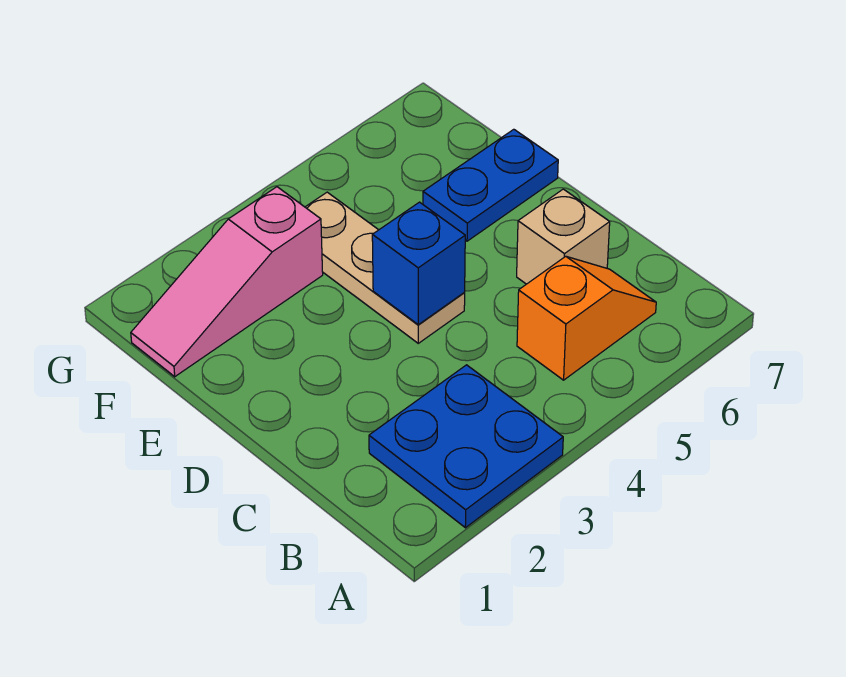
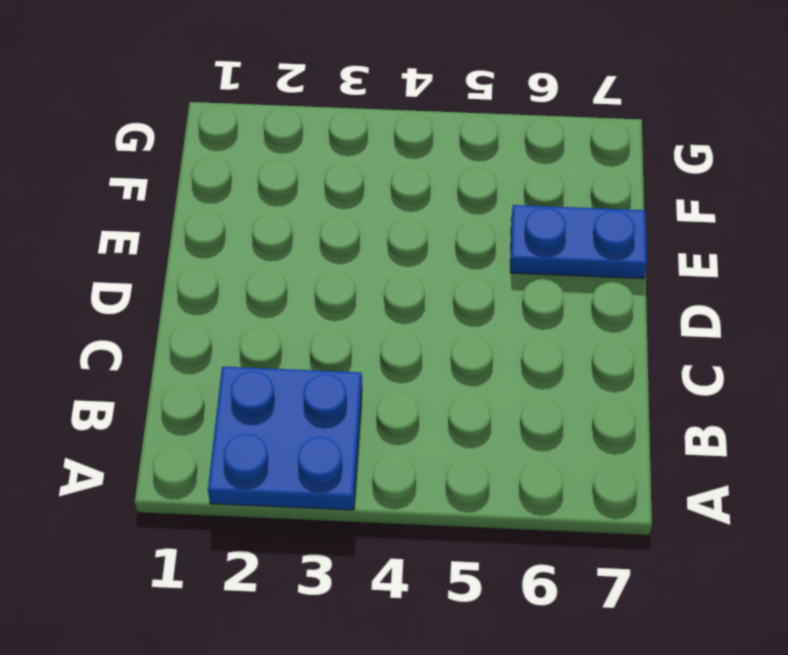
none -> orange 1x2 slope [517,256,656,380]
none -> tan 1x1 brick [517,189,610,284]

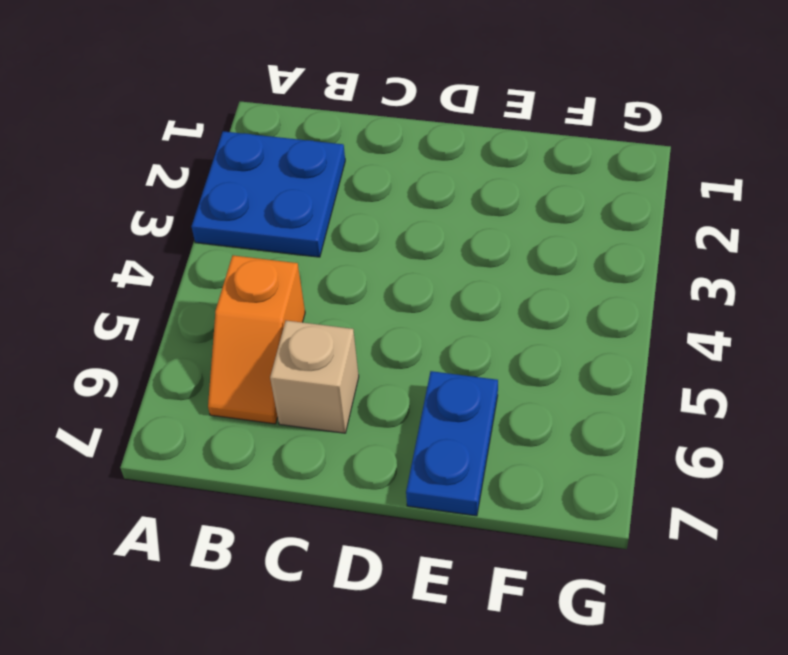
none -> tan 1x3 plate [305,192,465,343]
none -> pink 1x3 slope [131,187,323,377]

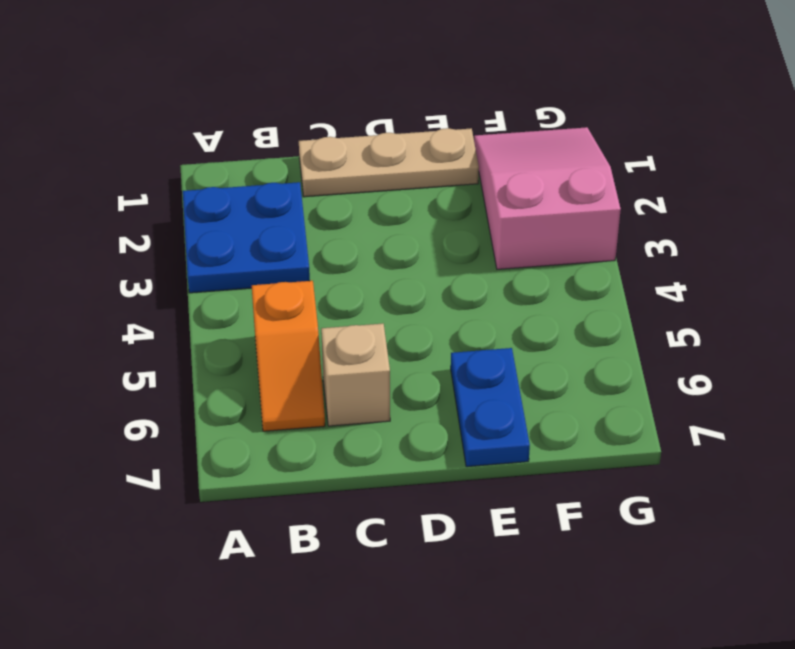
tan 1x3 plate [299,128,479,197] -> tan 1x3 plate moved to [305,192,465,343]
pink 2x3 slope [474,127,621,269] -> pink 1x3 slope [131,187,323,377]
none -> blue 1x1 brick [372,202,465,325]

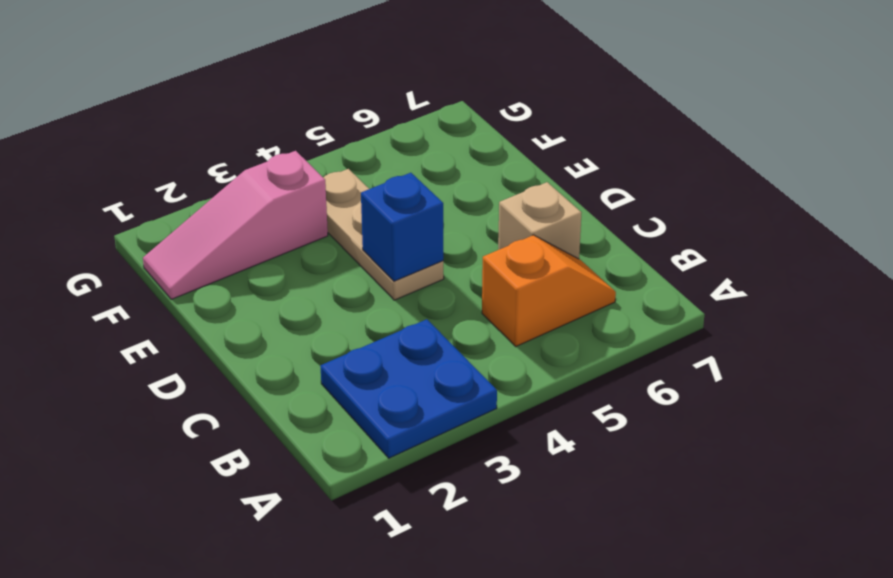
none -> blue 1x2 plate [423,129,558,241]

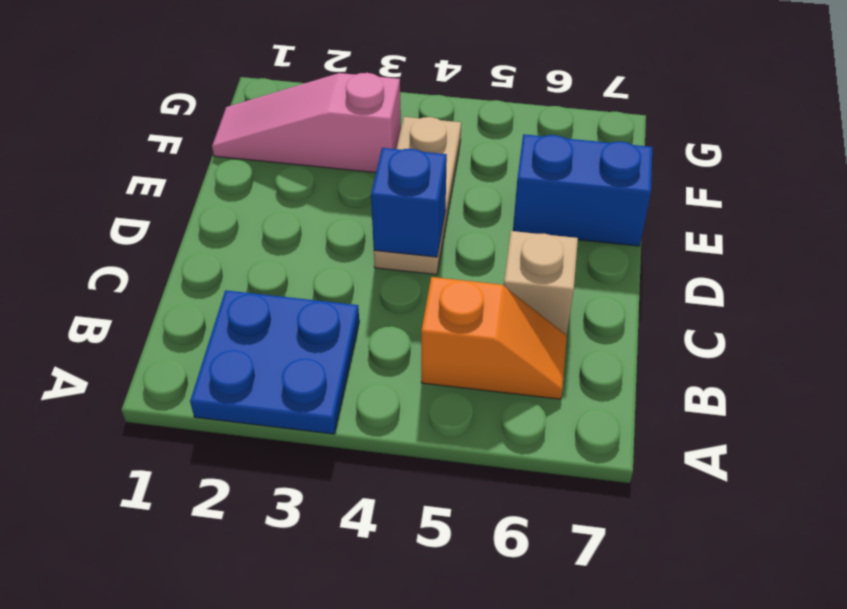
blue 1x2 brick [513,134,652,246] -> blue 1x2 plate [423,129,558,241]

